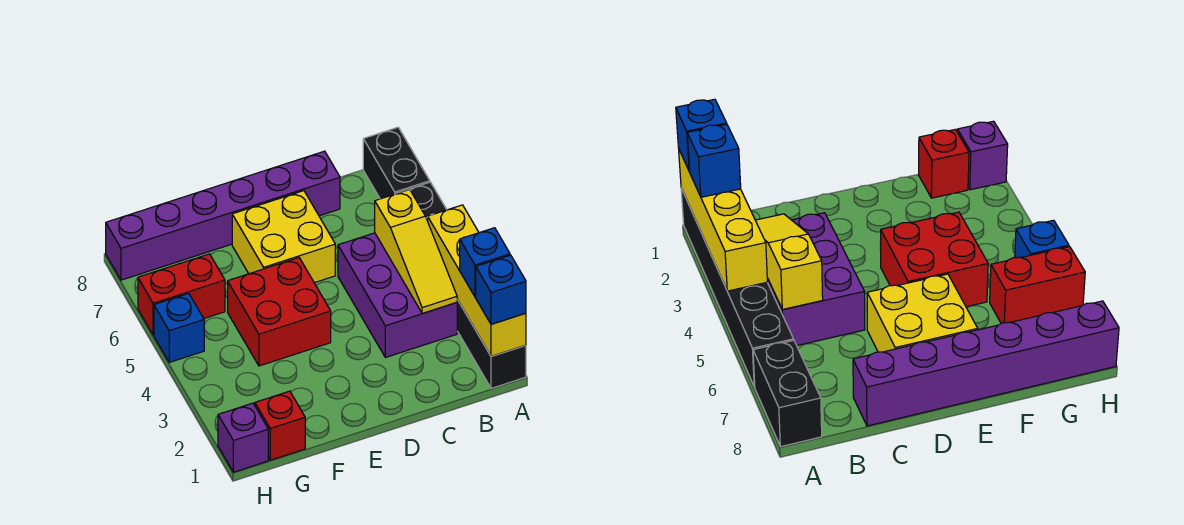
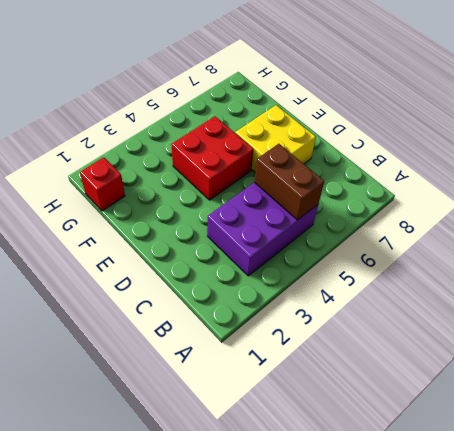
brown 1x2 brick [254,144,324,220] -> yellow 1x3 slope [375,189,458,314]
none -> black 1x6 brick [396,182,526,388]
none -> black 1x2 brick [363,127,430,199]
none -> purple 1x6 brick [106,151,340,280]

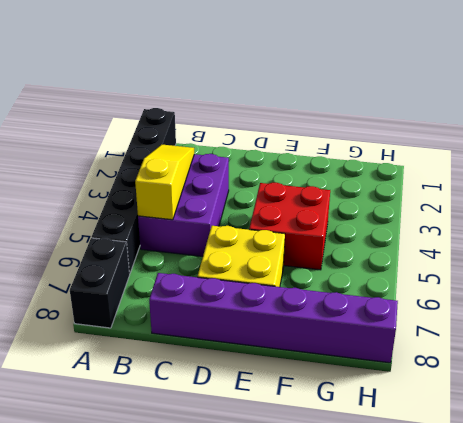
none -> red 1x1 brick [255,391,305,460]
none -> red 1x2 brick [138,254,225,335]
none -> purple 1x1 brick [218,403,268,472]

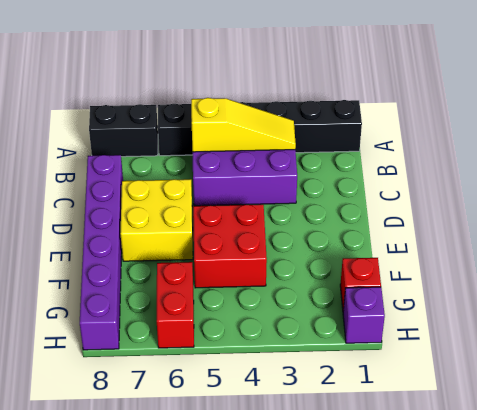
none -> blue 1x1 brick [154,293,204,362]
none -> yellow 1x4 brick [428,205,526,356]
none -> blue 1x1 brick [476,255,526,324]

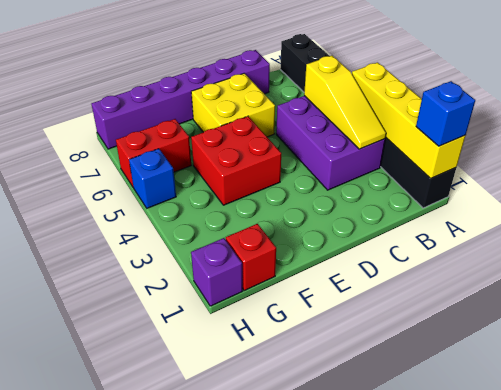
none -> blue 1x1 brick [460,228,510,297]

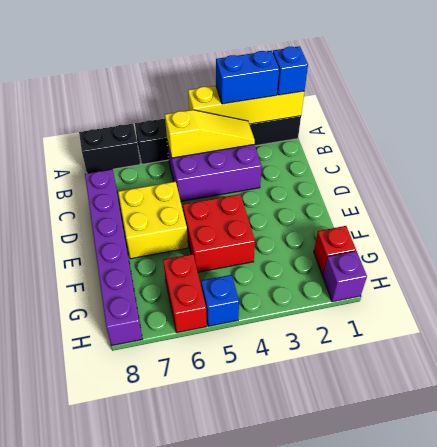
blue 1x2 brick [216,51,279,104] -> blue 1x1 brick [460,228,510,297]

